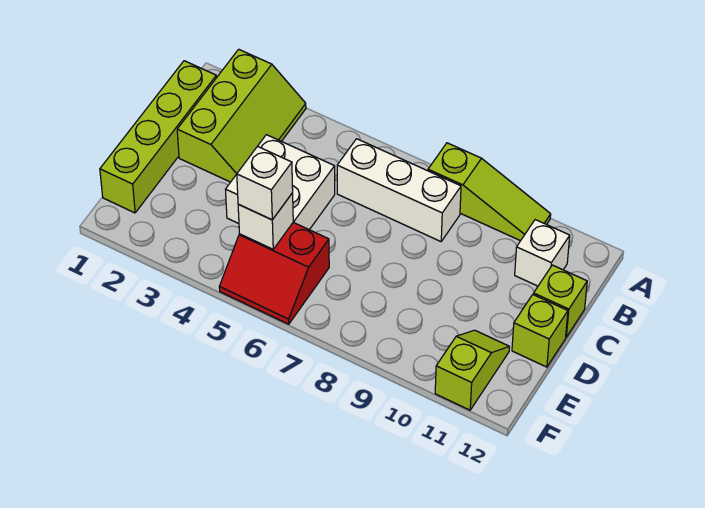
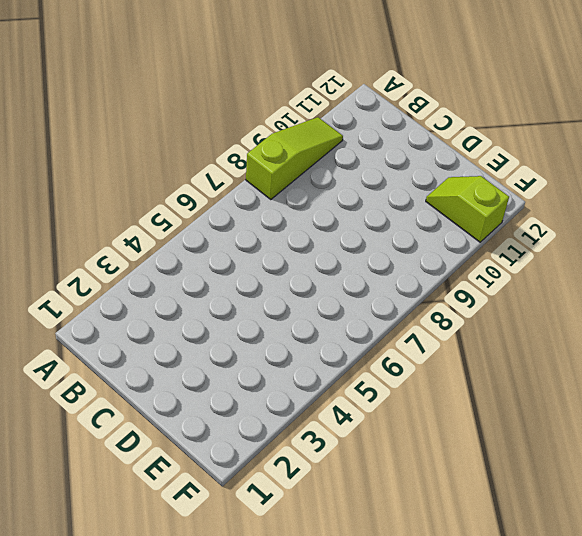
none -> lime 2x3 slope [177,49,306,182]
none -> lime 1x4 brick [100,61,216,213]
none -> white 1x3 brick [337,139,461,242]

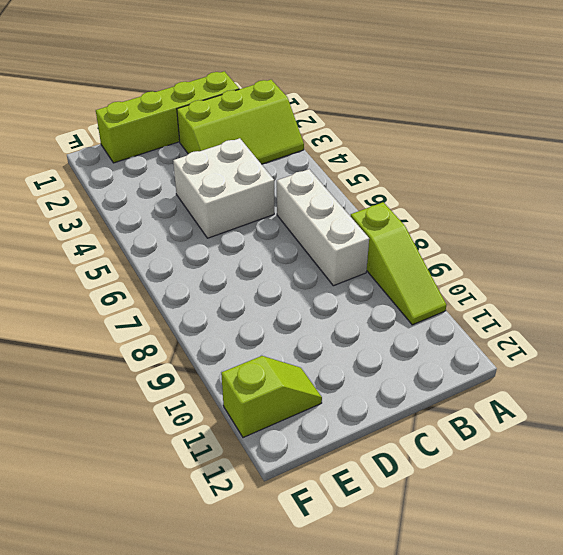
none -> white 1x1 brick [515,220,570,286]
none -> lime 1x1 brick [533,265,587,337]
none -> lime 1x1 brick [512,295,568,367]

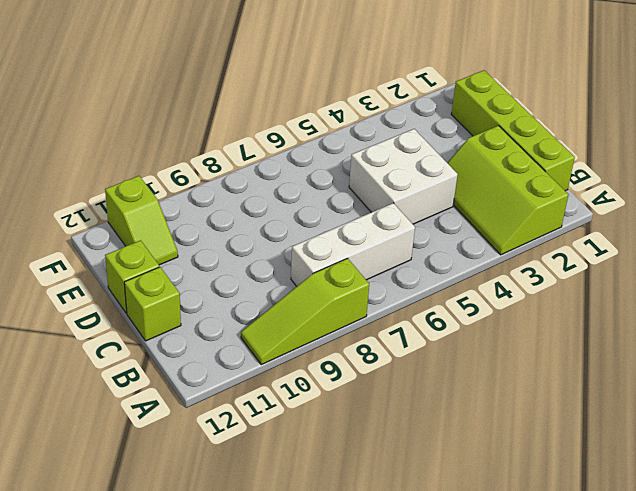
none -> white 1x1 brick [515,220,570,286]
none -> red 2x2 slope [219,222,329,324]
none -> white 1x1 brick [238,193,293,249]

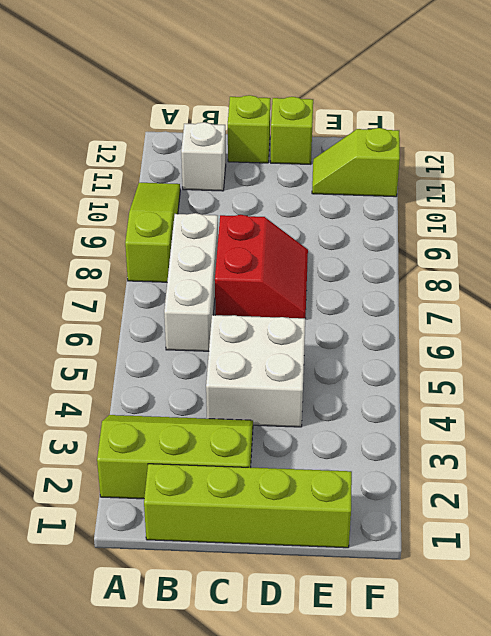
red 2x2 slope [215,215,308,318] -> red 2x2 slope moved to [219,222,329,324]
none -> white 1x1 brick [238,193,293,249]
none -> white 1x1 brick [237,146,293,220]

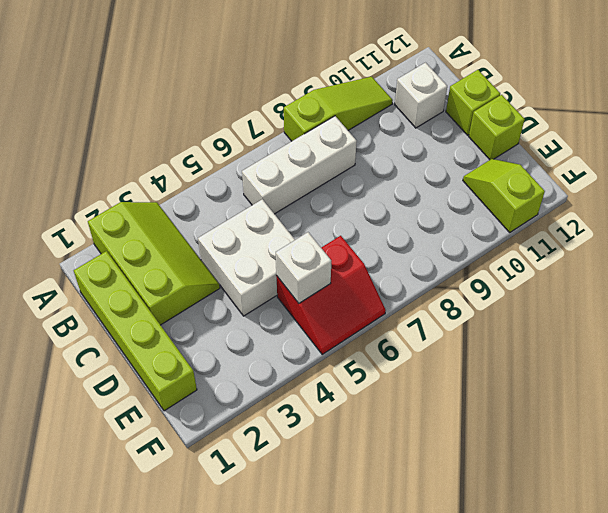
none -> white 1x1 brick [237,146,293,220]

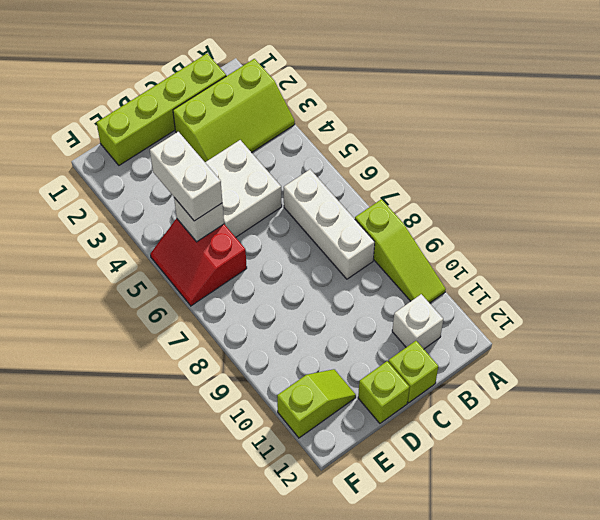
white 1x2 brick [150,132,222,221] -> white 1x1 brick [237,146,293,220]

